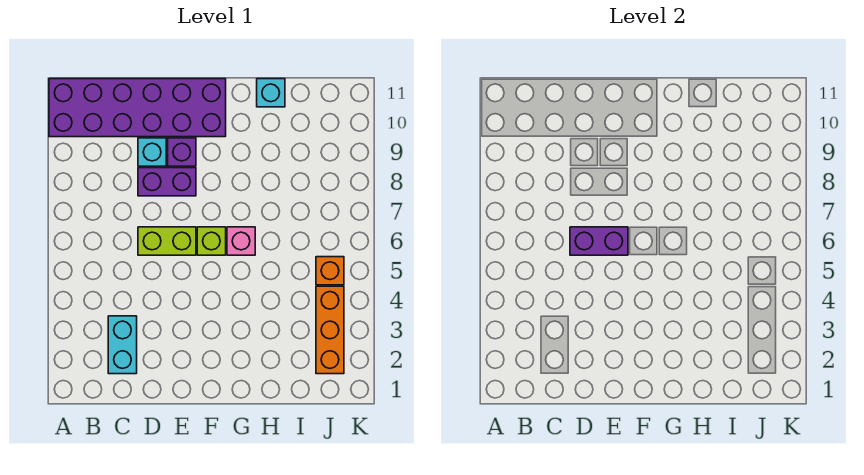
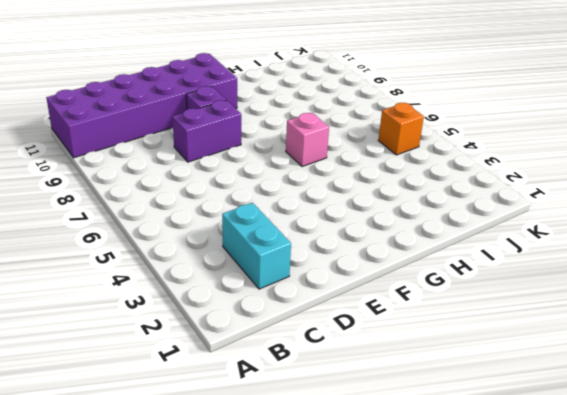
none -> lime 1x2 brick [138,227,196,255]
none -> cyan 1x1 brick [138,138,166,166]
none -> lime 1x1 brick [197,227,226,255]

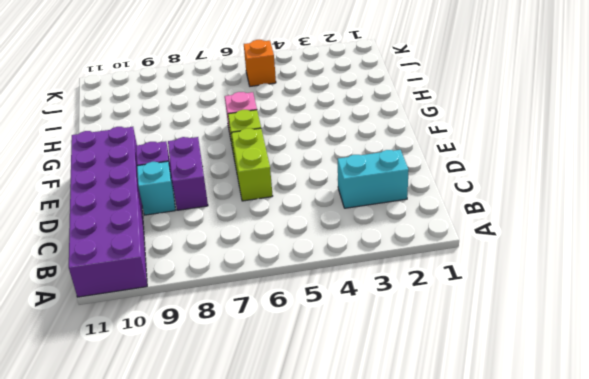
none -> cyan 1x1 brick [257,79,285,107]
none -> orange 1x3 brick [316,286,344,374]
none -> purple 1x2 brick [570,227,628,255]

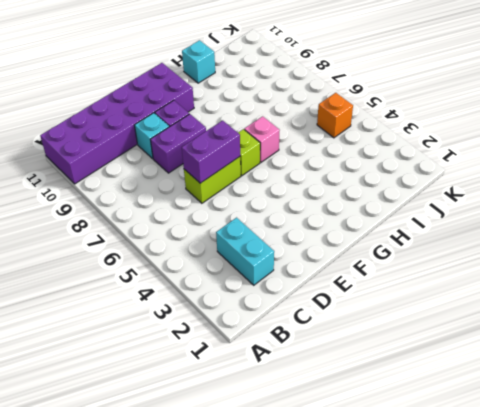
none -> orange 1x3 brick [316,286,344,374]

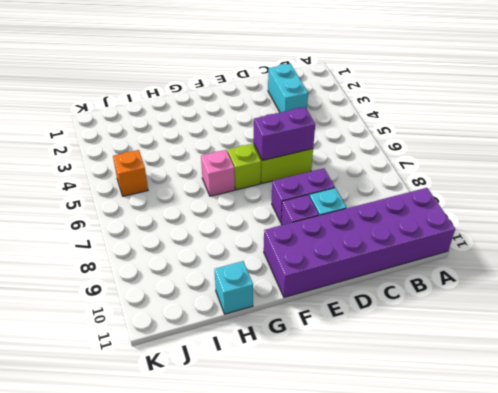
none -> orange 1x3 brick [316,286,344,374]

